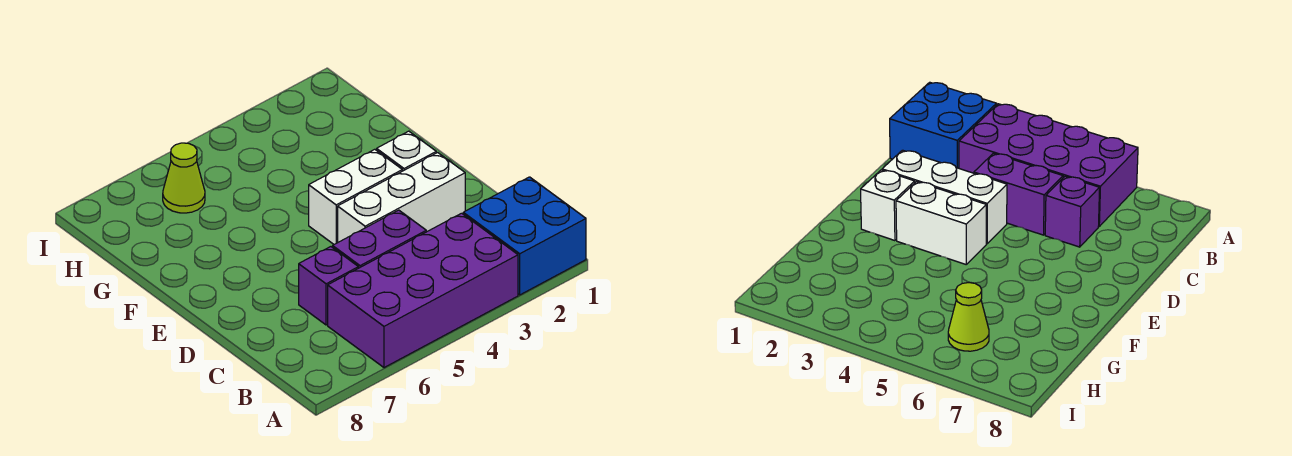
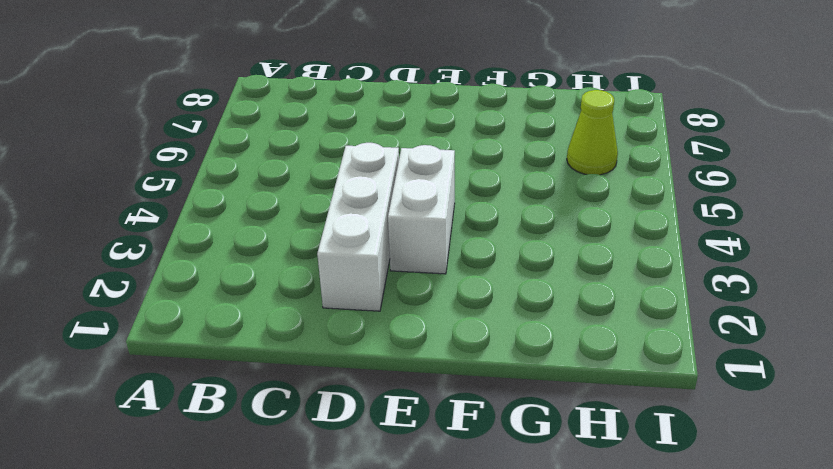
none -> blue 2x2 brick [463,177,586,295]
none -> purple 2x4 brick [328,213,518,368]

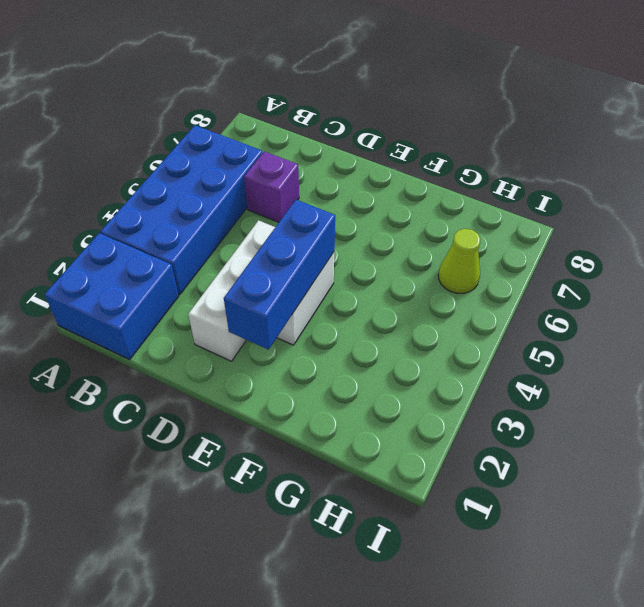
blue 2x4 brick [101,125,263,295] -> purple 2x4 brick [328,213,518,368]
blue 1x3 brick [224,200,335,350] -> none
none -> purple 1x2 brick [333,210,426,268]
none -> white 1x1 brick [377,131,436,171]

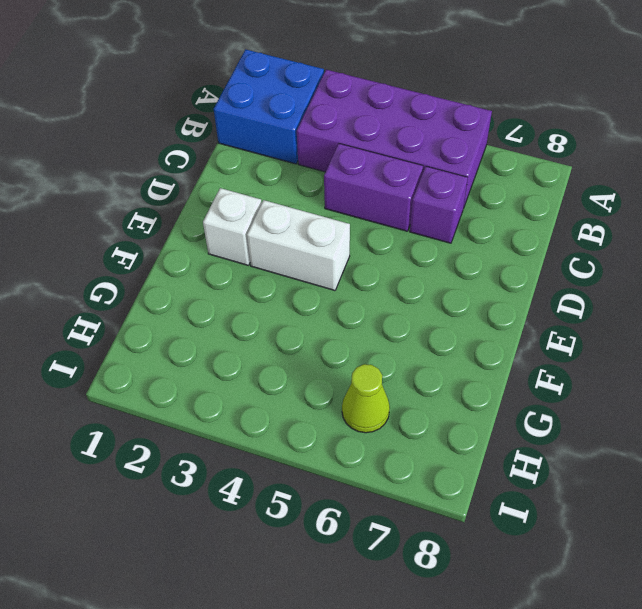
none -> white 1x3 brick [338,153,465,242]

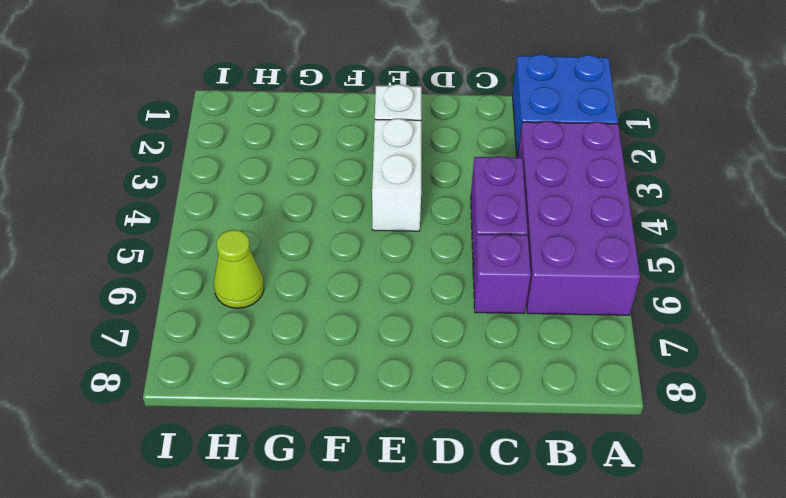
none -> white 1x3 brick [338,153,465,242]

